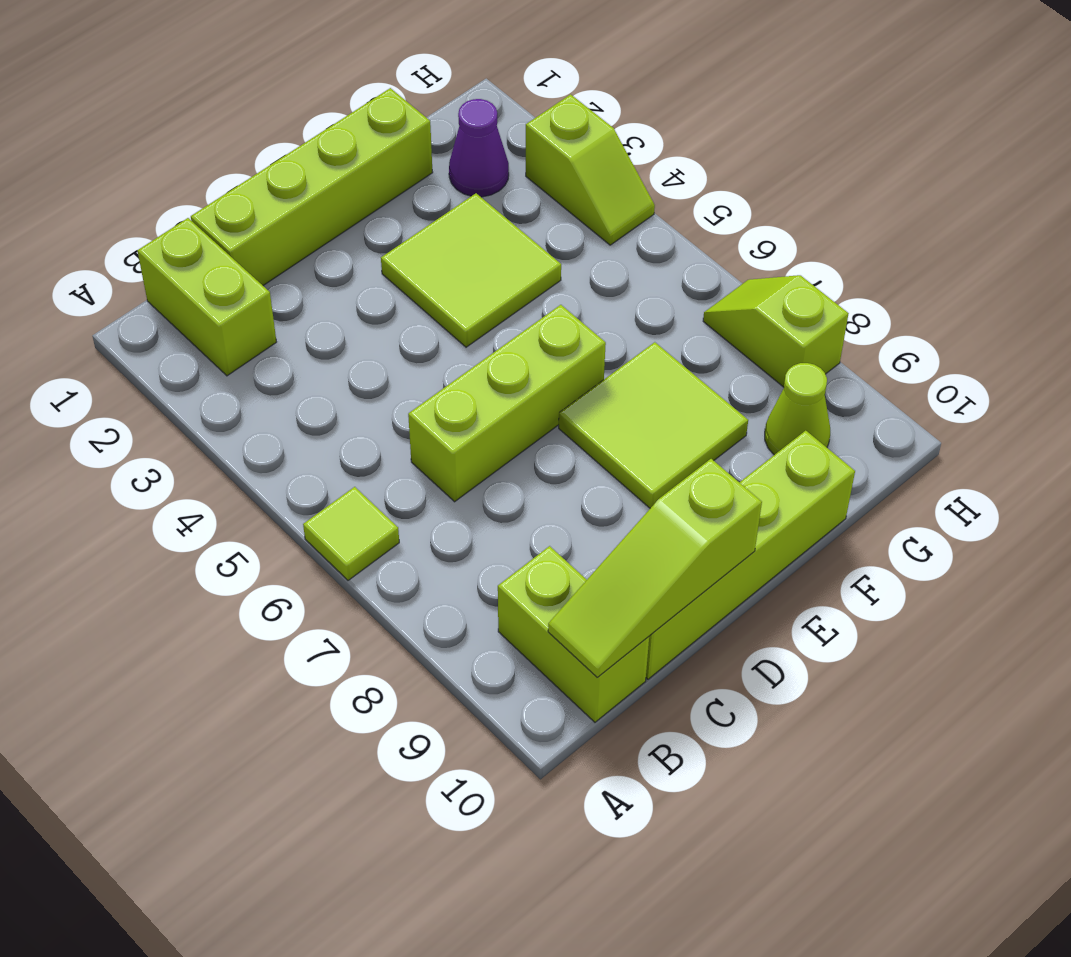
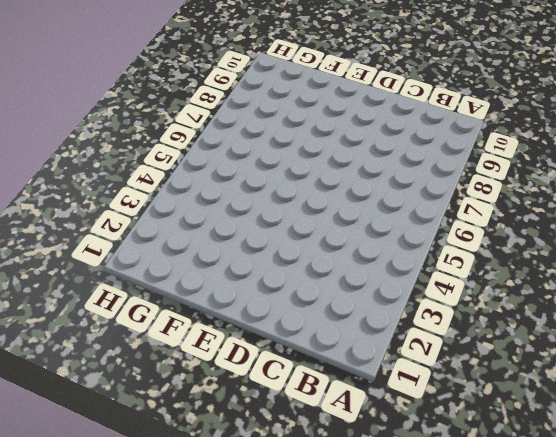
none -> lime 1x1 tile [303,487,399,580]
none -> lime 1x2 brick [138,218,276,376]
none -> lime 1x2 brick [498,546,649,722]

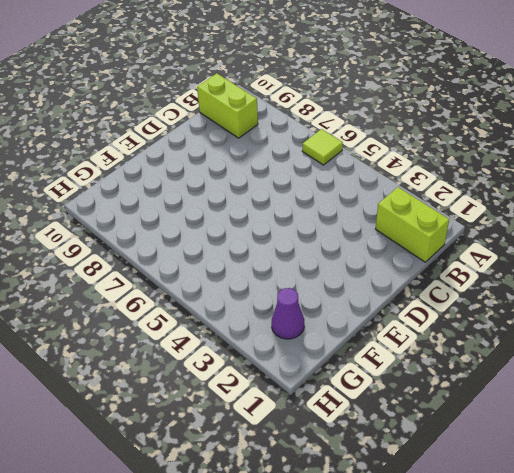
none -> lime 1x4 brick [191,88,433,285]
none -> lime 1x3 brick [408,305,606,502]
none -> lime 1x4 brick [646,431,855,679]

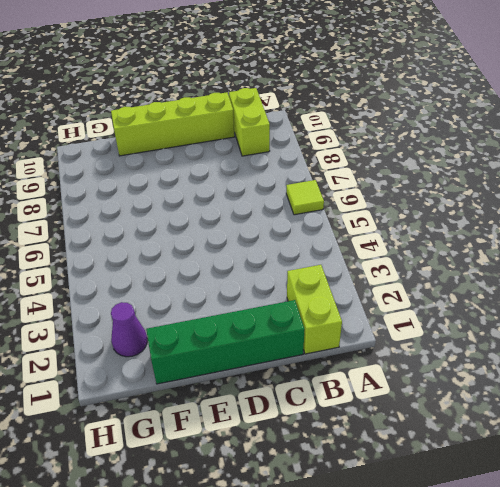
green 1x4 brick [146,300,305,384] -> lime 1x4 brick [191,88,433,285]
none -> lime 1x3 brick [408,305,606,502]
none -> lime 2x2 tile [381,193,561,347]
none -> lime 2x2 tile [559,342,748,508]

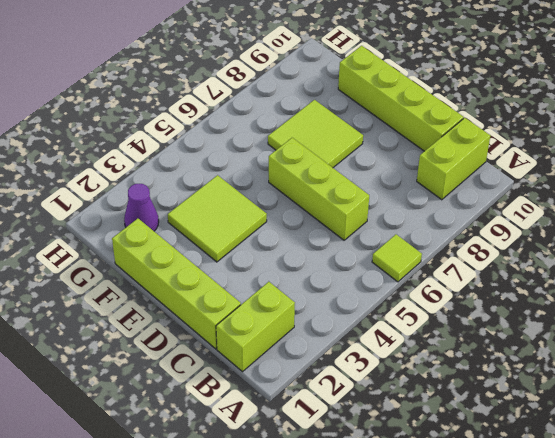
none -> lime 1x1 cone [765,363,830,455]
none -> lime 1x2 slope [526,94,655,245]
none -> lime 1x2 slope [703,275,849,387]

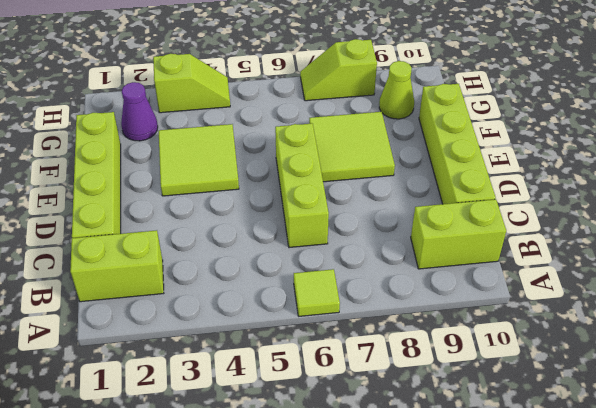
none -> lime 1x3 slope [548,459,762,678]

